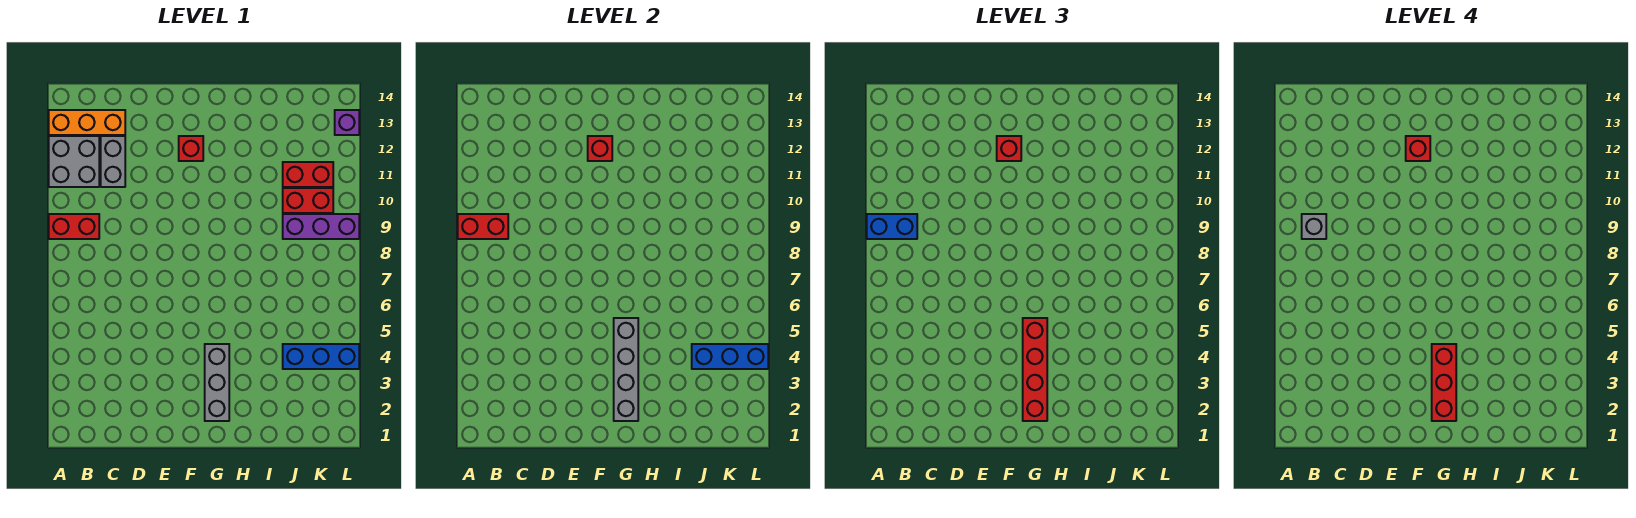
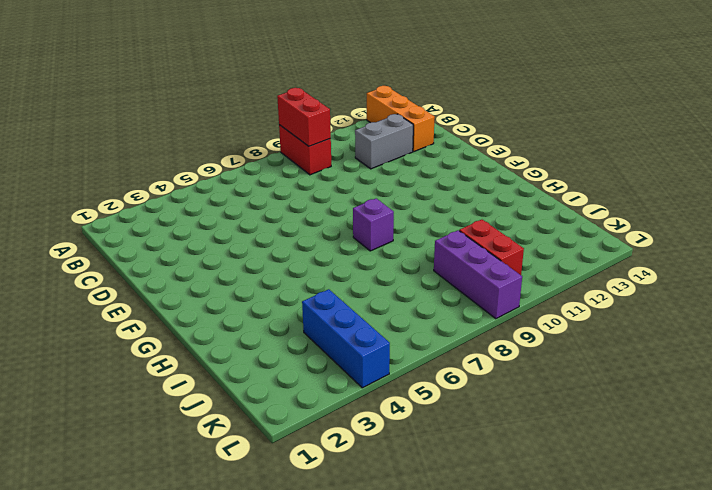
purple 1x1 brick [353,199,394,251] -> purple 1x1 brick moved to [335,110,359,135]
none -> grey 2x2 brick [49,136,99,187]
none -> red 1x1 brick [179,136,203,161]
none -> grey 1x3 brick [205,344,229,421]

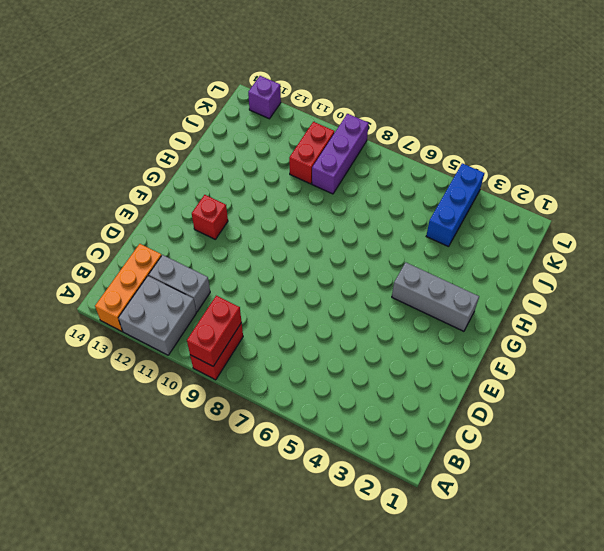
none -> red 1x2 brick [283,162,333,187]
none -> red 1x1 brick [588,136,612,161]
none -> grey 1x4 brick [614,318,638,421]

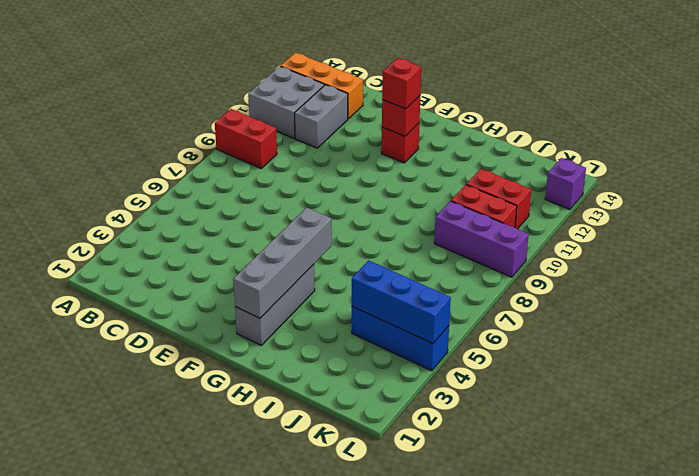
none -> red 1x2 brick [458,214,508,239]
none -> blue 1x2 brick [867,214,917,239]
none -> red 1x4 brick [1023,318,1047,421]

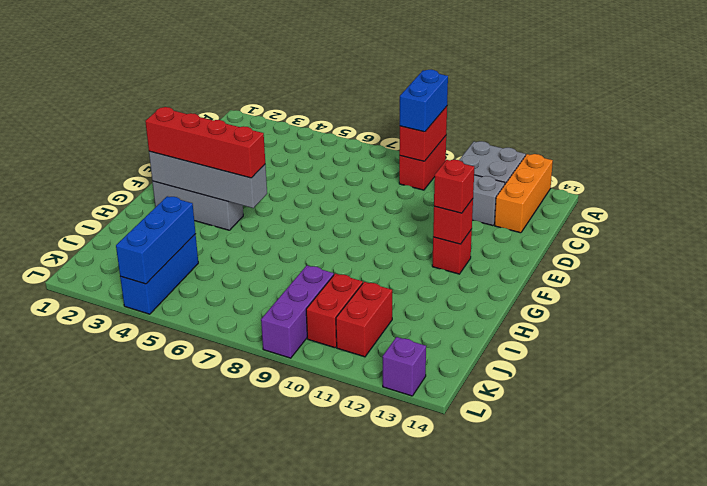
none -> grey 1x1 brick [1302,214,1326,239]
none -> red 1x1 brick [1406,136,1430,161]
none -> red 1x3 brick [1432,344,1456,421]

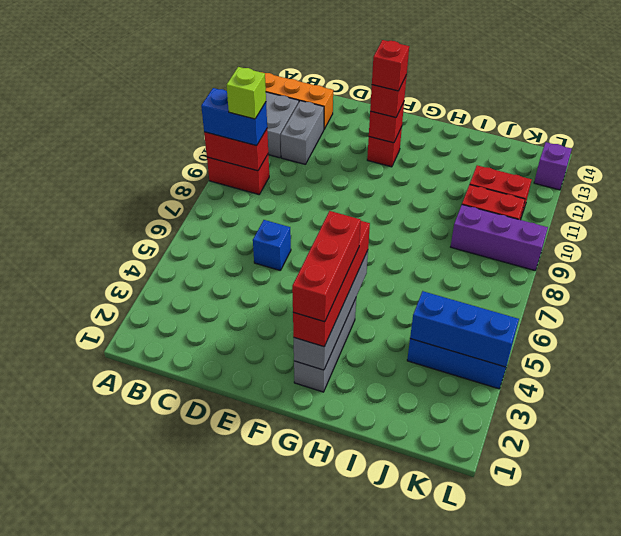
lime 1x1 brick [227,67,266,119] -> grey 1x1 brick [1302,214,1326,239]
blue 1x1 brick [253,220,291,270] -> none

